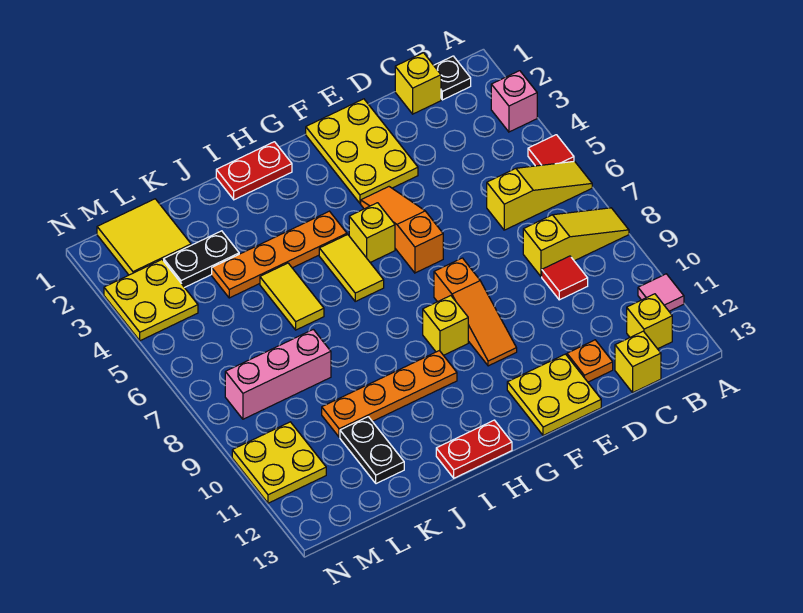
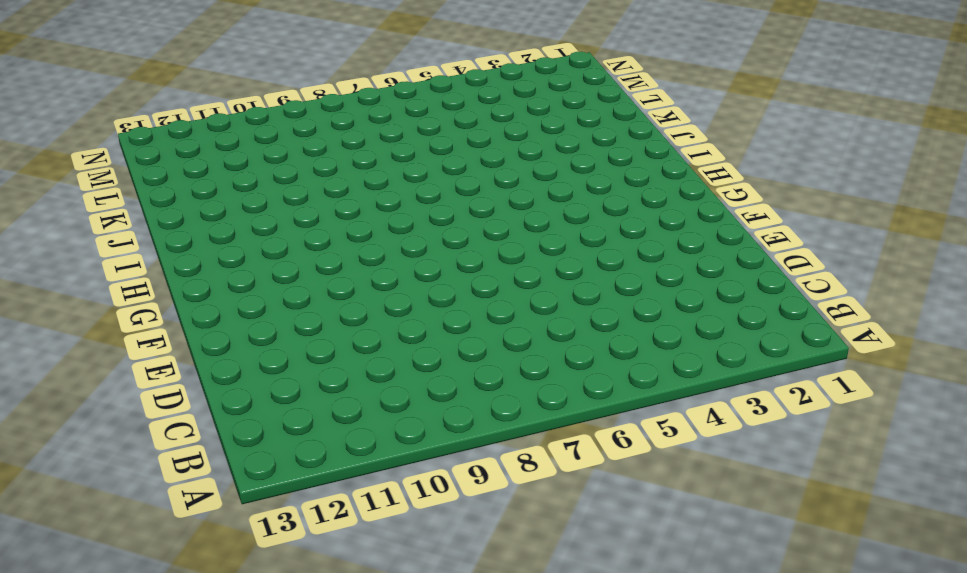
none -> pink 1x1 brick [491,71,537,132]
none -> red 1x1 tile [528,135,574,166]
none -> yellow 1x3 slope [487,161,592,230]

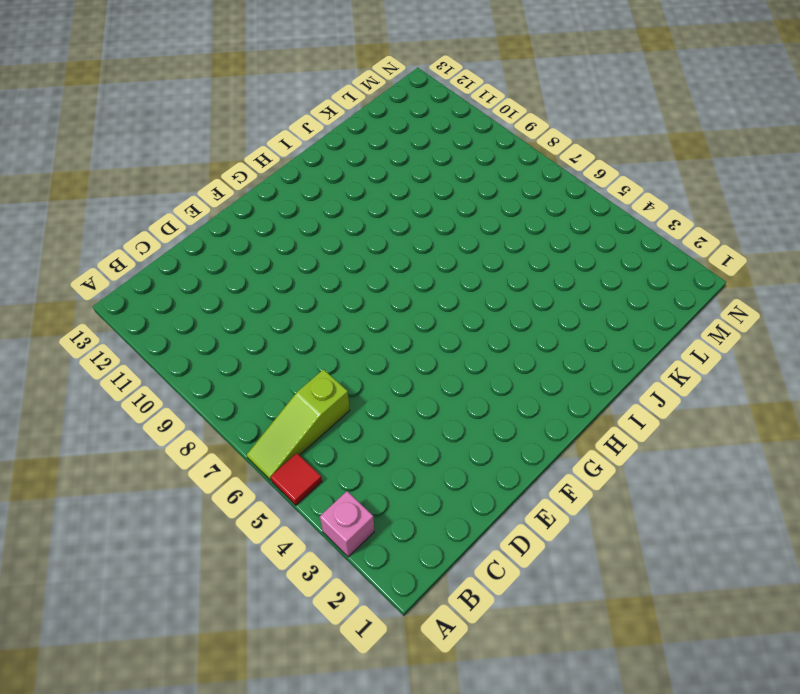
lime 1x3 slope [247,369,350,481] -> yellow 1x3 slope [487,161,592,230]
none -> yellow 1x3 slope [523,208,629,277]
none -> pink 1x1 tile [638,274,684,311]
none -> black 1x1 plate [434,56,471,100]

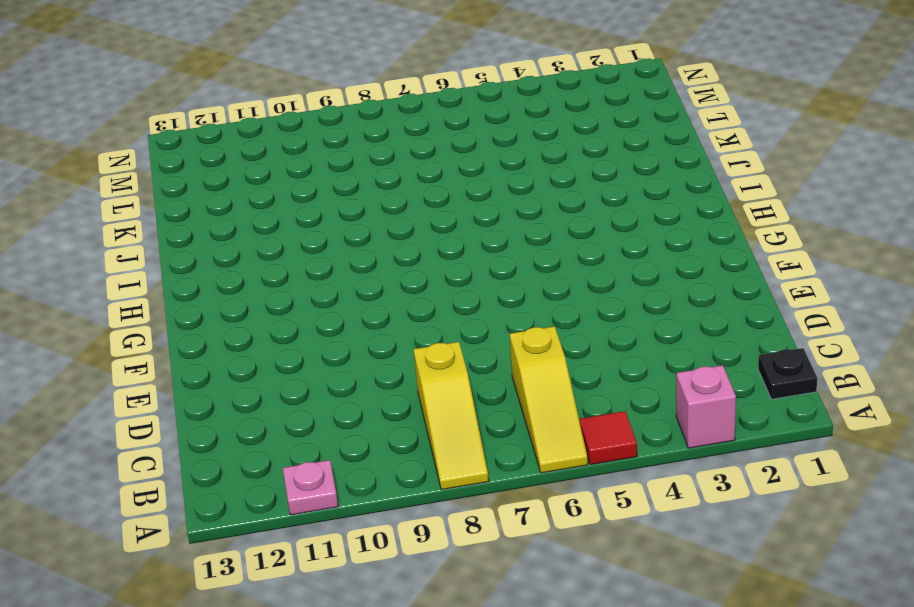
pink 1x1 plate [283,460,338,515] -> pink 1x1 tile [638,274,684,311]
none -> yellow 1x1 brick [627,294,672,349]
none -> yellow 1x1 brick [395,53,441,114]
none -> red 1x1 tile [542,256,588,300]

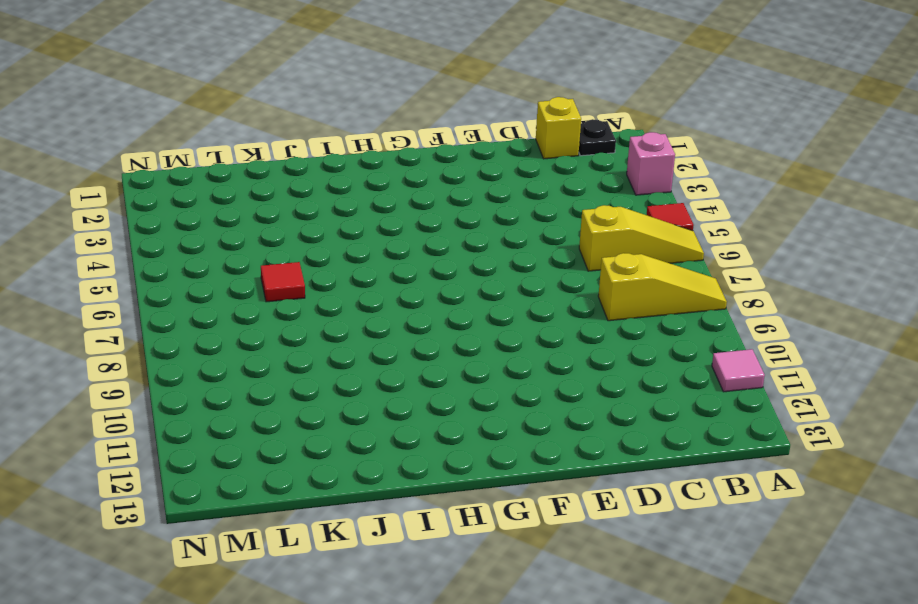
red 1x1 tile [261,262,305,302] -> red 1x1 tile moved to [542,256,588,300]
none -> yellow 1x1 brick [627,294,672,349]
none -> yellow 1x1 brick [615,331,661,392]
none -> orange 1x1 plate [567,340,613,382]

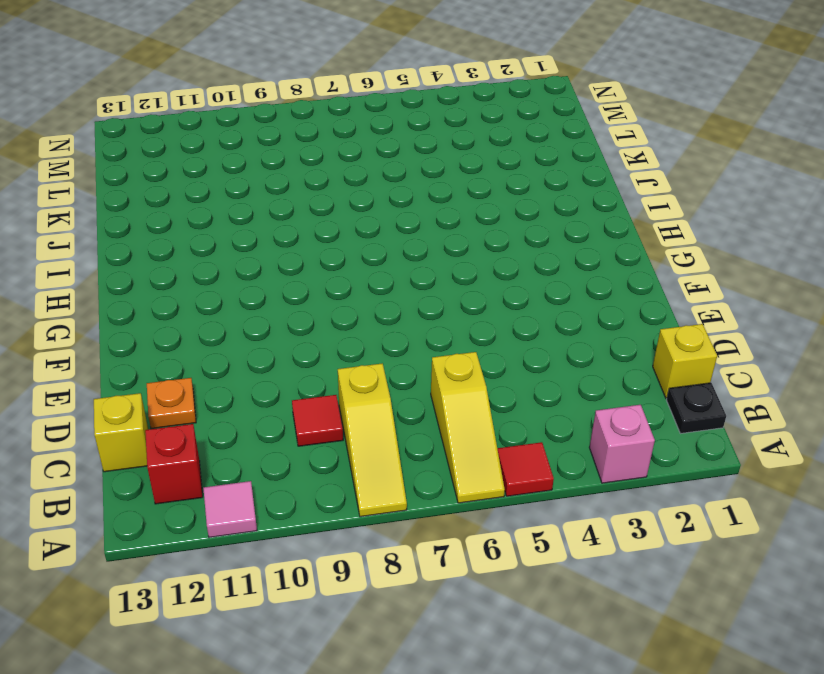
red 1x1 brick [145,424,203,504] -> yellow 1x1 brick [627,294,672,349]
none -> yellow 2x3 plate [306,99,418,203]
none -> yellow 2x2 plate [507,354,601,436]
none -> orange 1x3 slope [361,187,443,273]

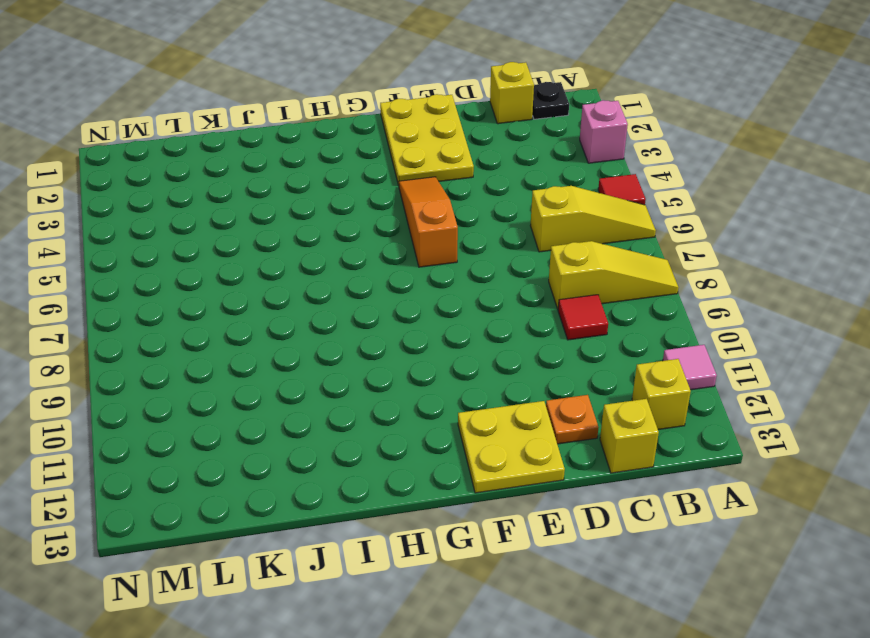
none -> orange 1x3 slope [434,258,517,366]
none -> yellow 1x1 brick [349,203,395,262]
none -> yellow 1x1 brick [423,296,468,355]

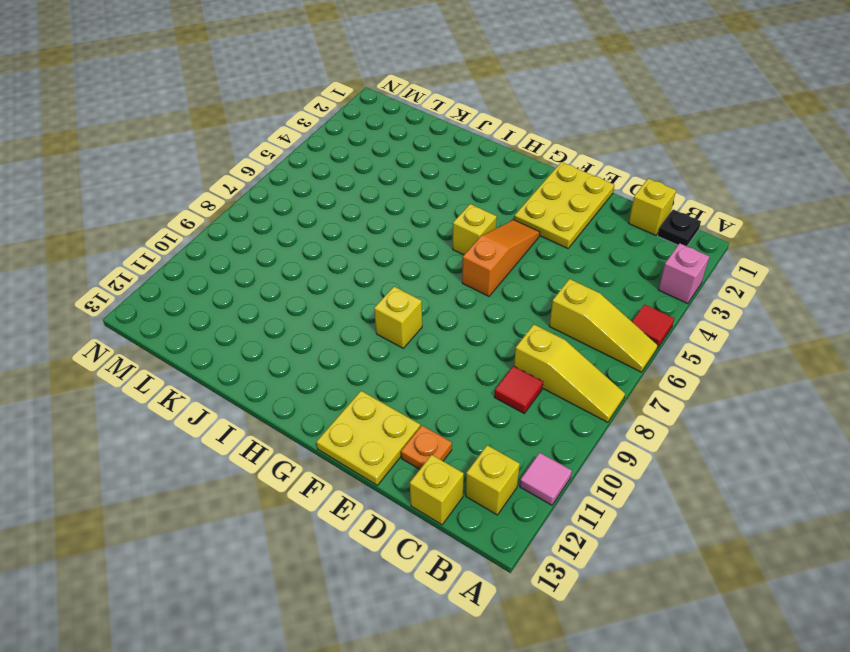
none -> orange 1x3 slope [434,258,517,366]
none -> red 1x2 plate [216,142,292,200]
none -> orange 1x4 plate [212,211,347,298]

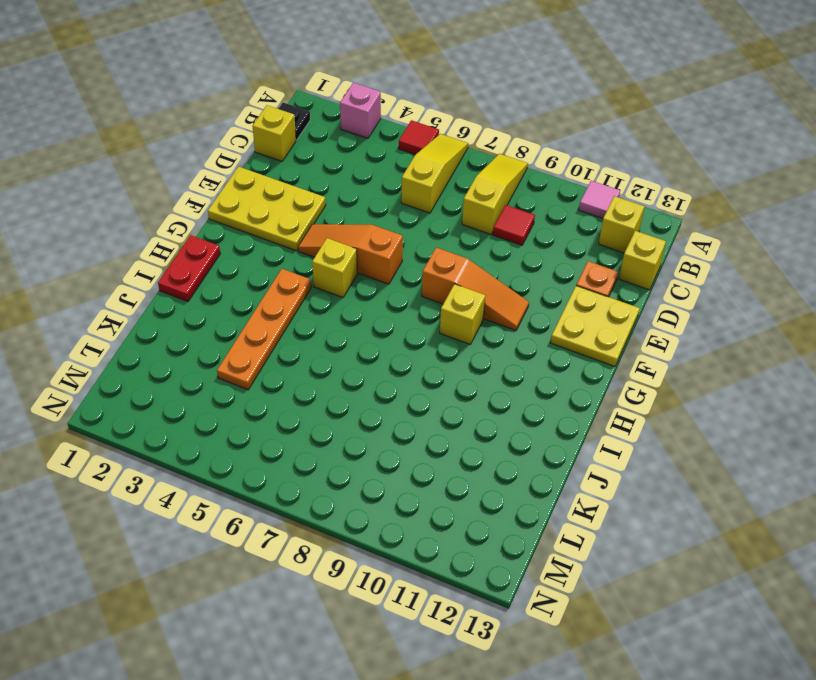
none -> yellow 1x2 tile [319,235,384,301]
none -> orange 1x4 plate [322,351,457,437]
none -> red 1x2 plate [436,420,512,478]

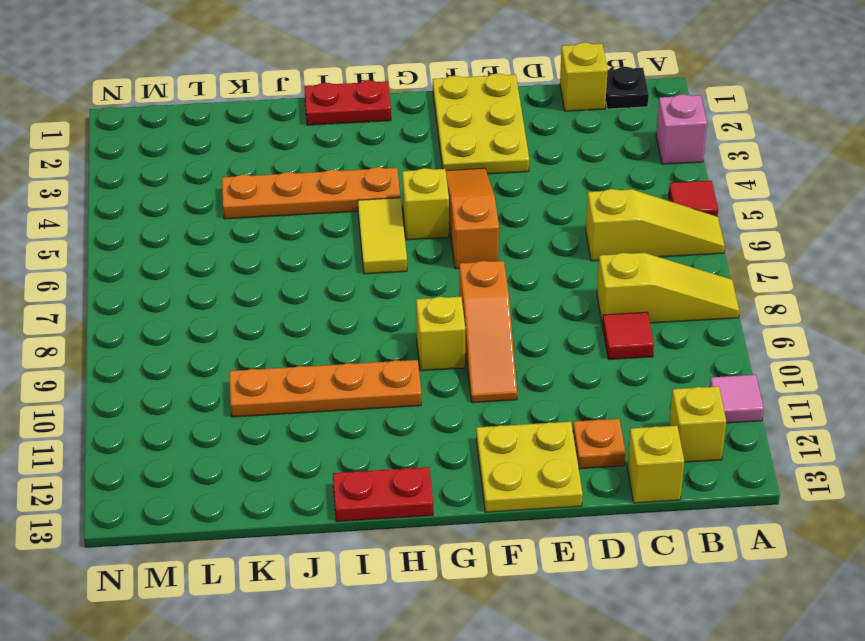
none -> yellow 1x2 tile [260,263,324,330]
none -> black 1x2 plate [164,231,239,287]
none -> pink 1x3 brick [225,329,331,419]

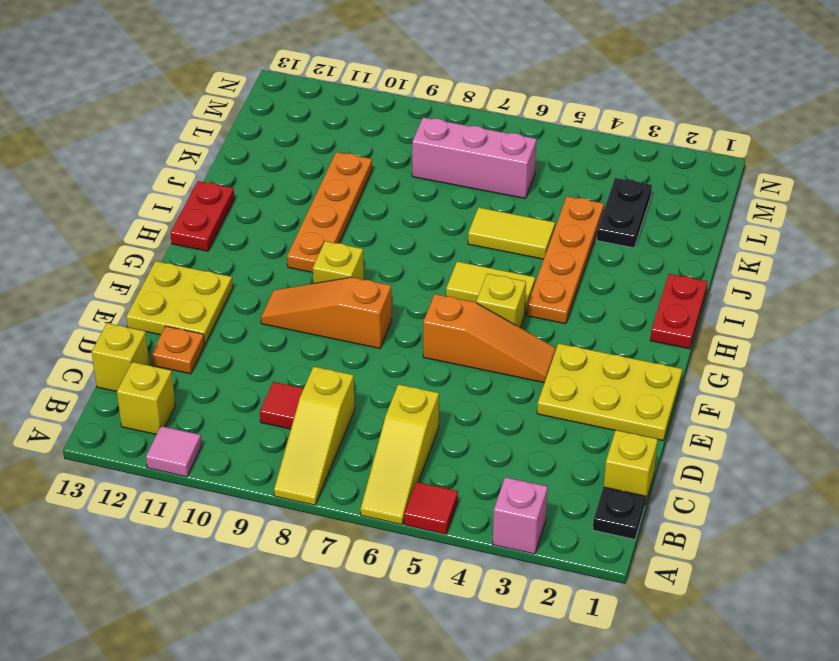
pink 1x3 brick [412,117,537,199] -> pink 1x3 brick turned to [225,329,331,419]
none -> black 1x2 plate [340,417,404,484]
none -> yellow 2x2 tile [97,199,191,275]
none -> yellow 2x2 plate [104,260,198,341]

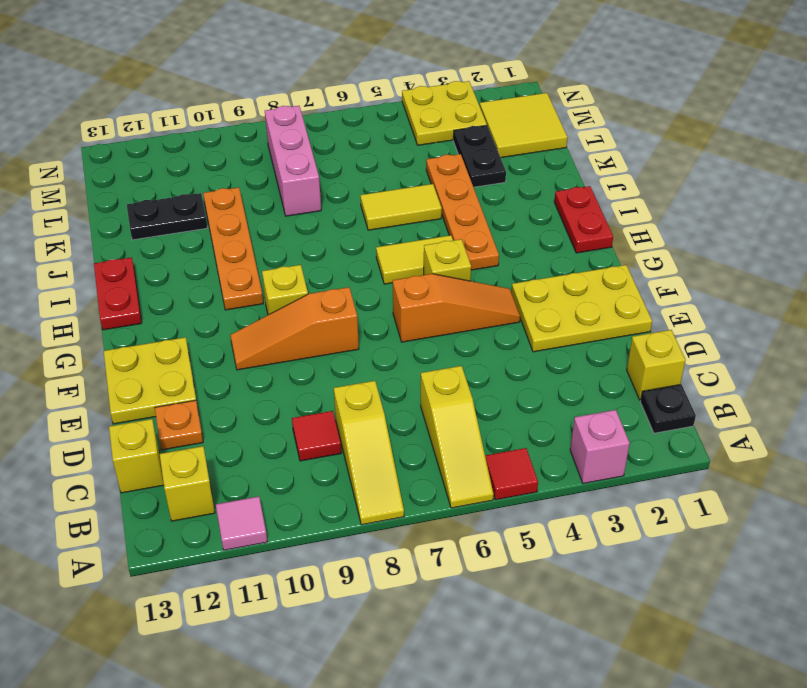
none -> yellow 2x2 plate [232,422,326,503]

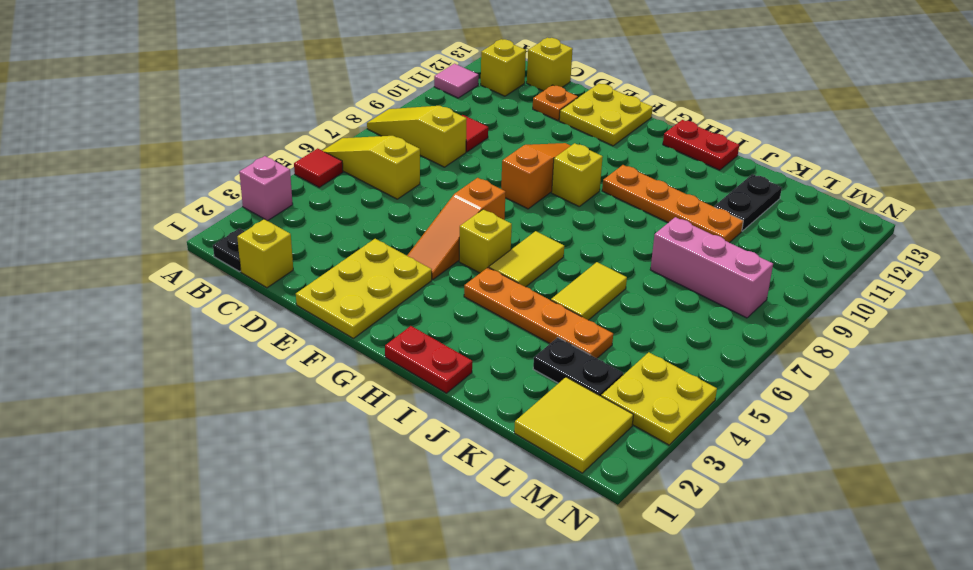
none -> yellow 2x2 plate [232,422,326,503]

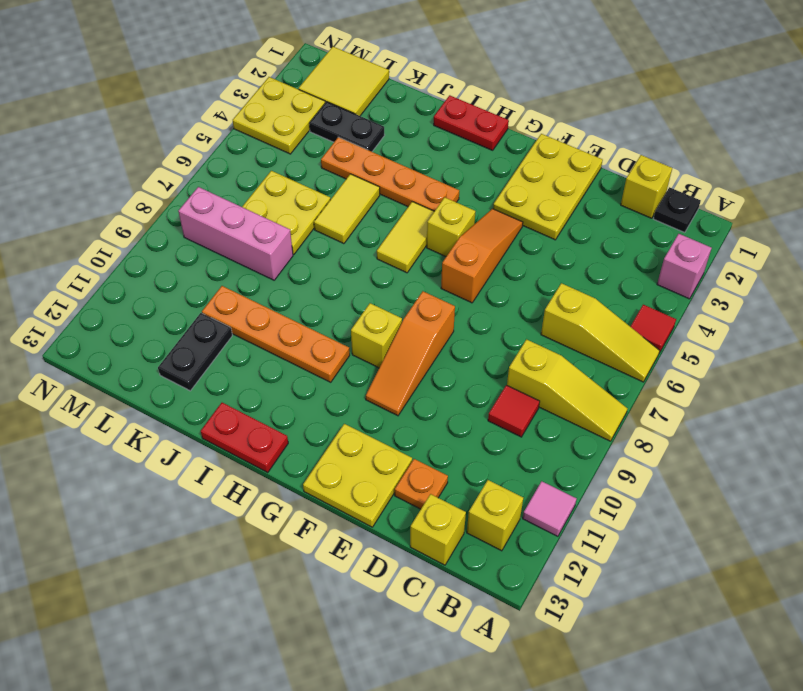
yellow 2x2 plate [242,171,331,255] -> yellow 2x2 plate moved to [232,422,326,503]

